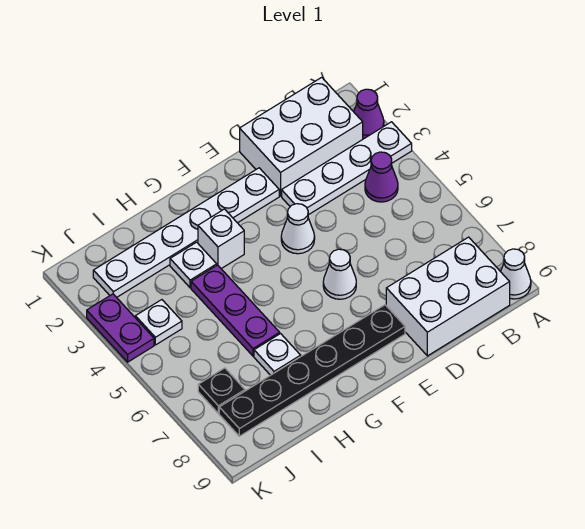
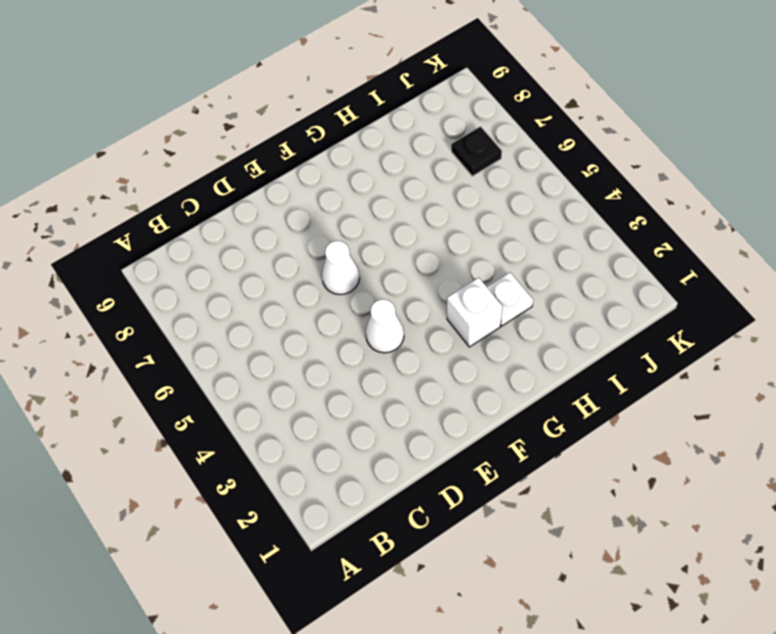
none -> purple 1x1 cone [354,89,384,139]
none -> white 1x4 plate [282,122,412,215]
none -> white 1x1 cone [501,249,531,299]

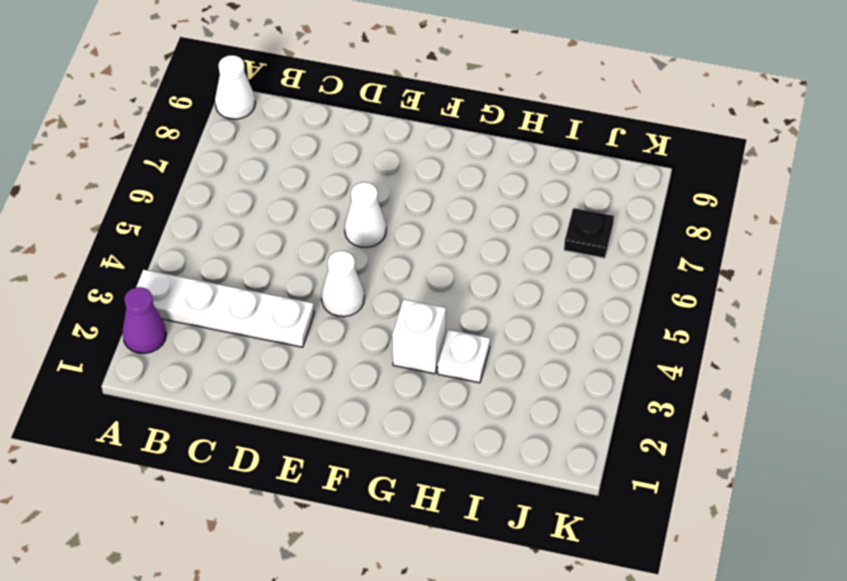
none -> white 2x3 brick [240,77,363,196]
none -> purple 1x1 cone [365,152,398,202]
none -> white 2x3 brick [386,237,510,356]

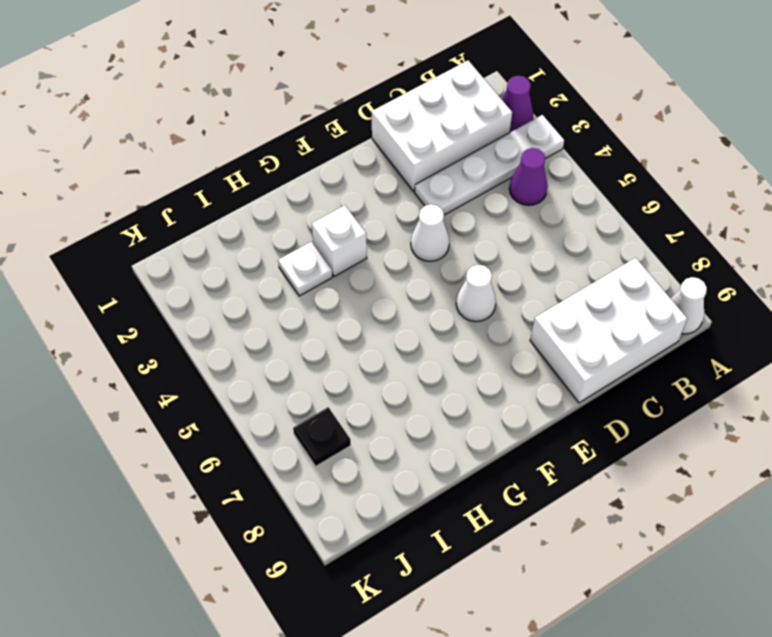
none -> white 1x6 plate [93,168,279,297]
none -> black 1x6 plate [219,305,405,436]
none -> purple 1x3 plate [191,265,280,356]

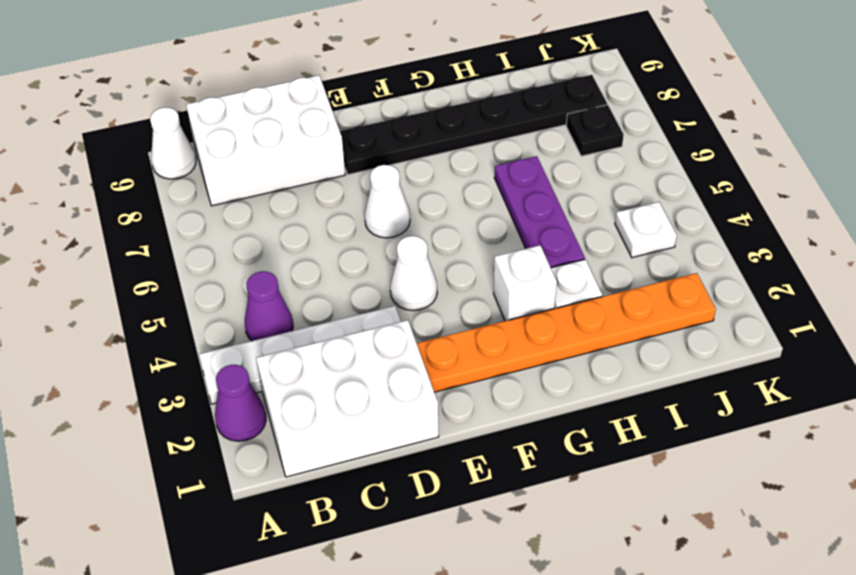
orange 1x6 plate [417,273,716,392] -> white 1x6 plate [93,168,279,297]
none -> white 1x1 plate [254,334,301,375]
none -> purple 1x2 plate [87,294,154,362]

